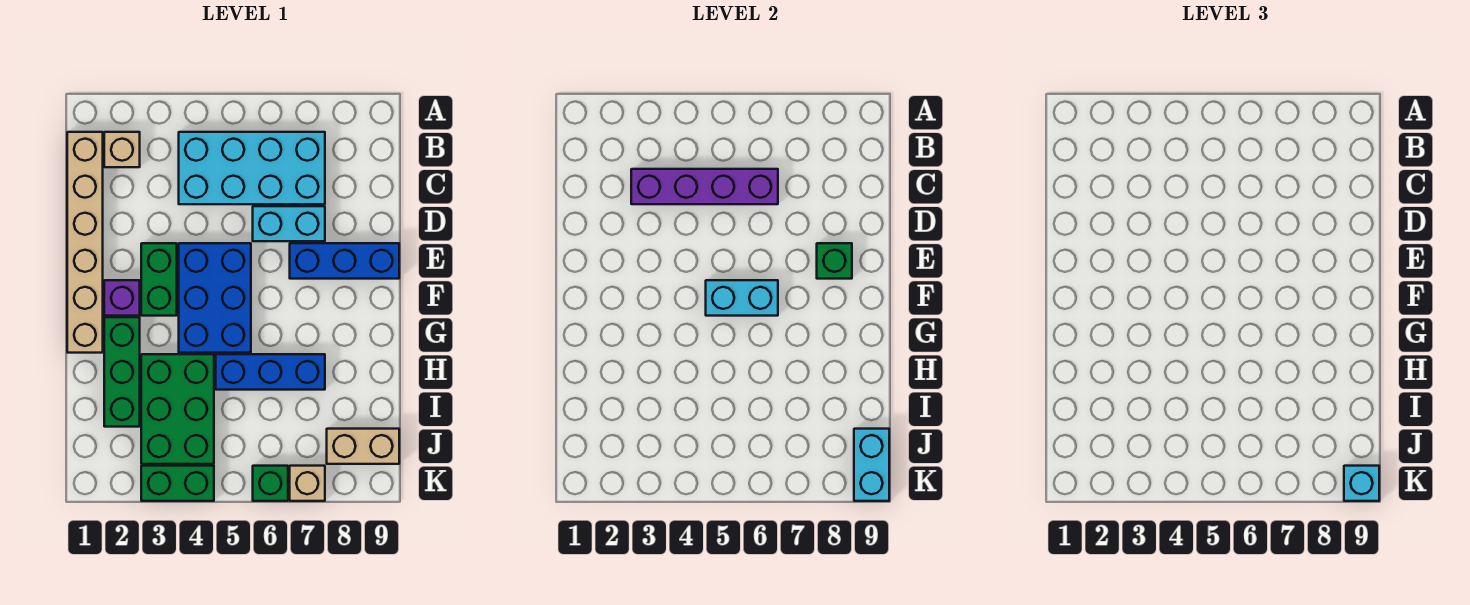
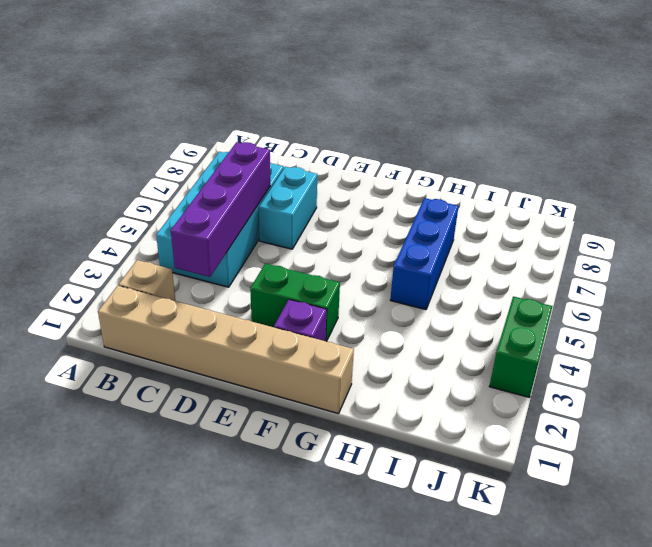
none -> blue 2x3 brick [179,243,251,353]
none -> blue 1x3 brick [290,243,399,279]
none -> green 1x3 brick [104,317,140,427]

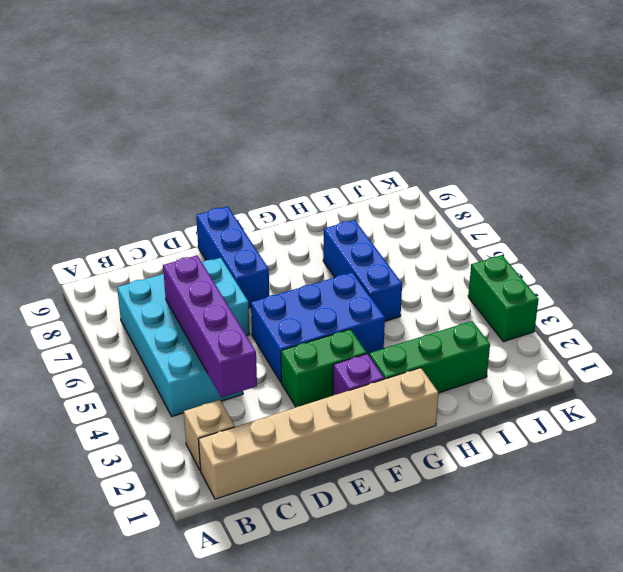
none -> green 2x3 brick [141,354,214,464]
none -> tan 1x2 brick [327,429,399,464]
none -> green 1x1 brick [253,466,288,501]

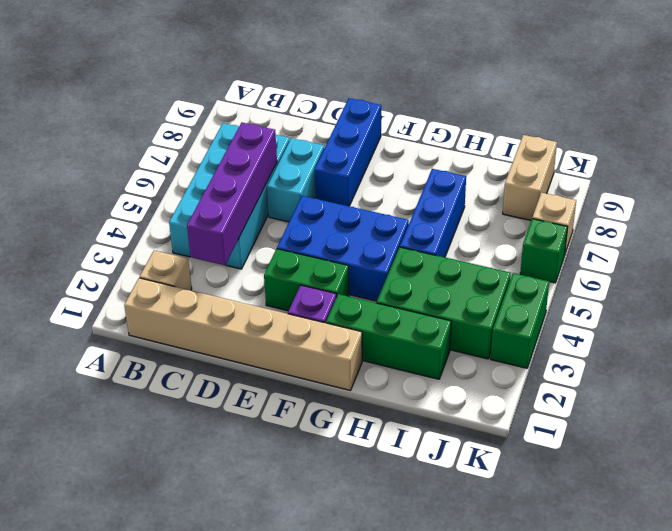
none -> green 1x1 brick [817,243,852,279]
none -> cyan 1x2 brick [706,280,778,316]
none -> cyan 1x2 brick [854,429,889,501]

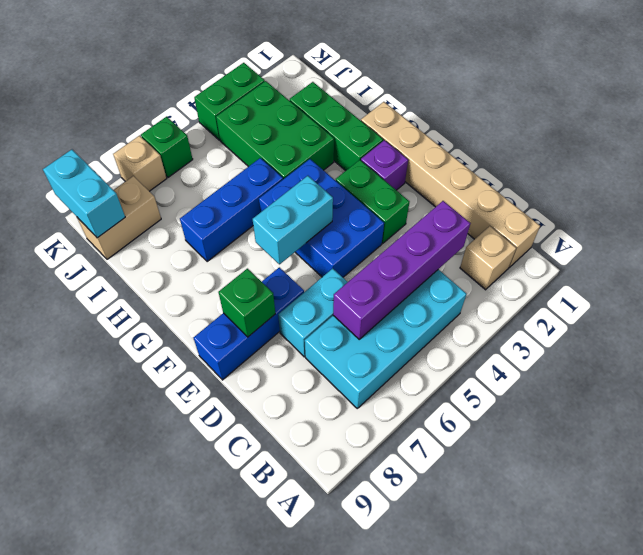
none -> cyan 1x1 brick [1344,466,1379,501]

